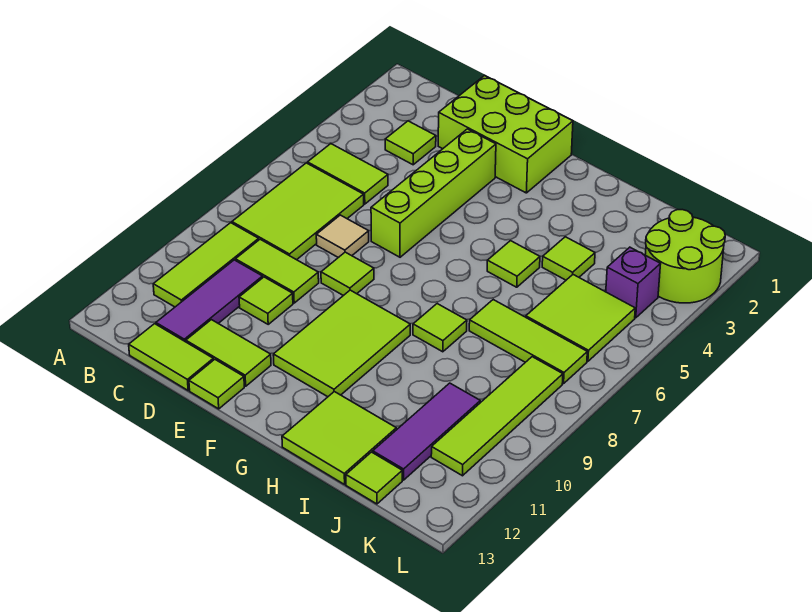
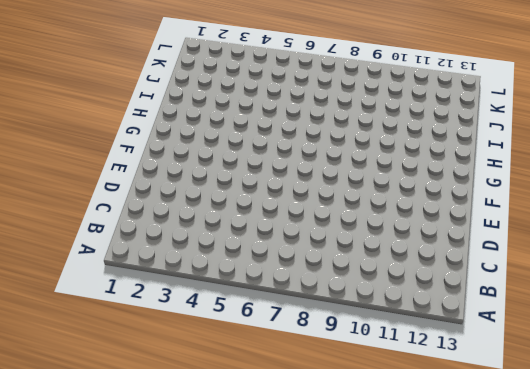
none -> lime 1x2 tile [307,144,388,204]
none -> lime 2x3 tile [232,163,364,260]
none -> lime 1x3 tile [153,223,259,307]

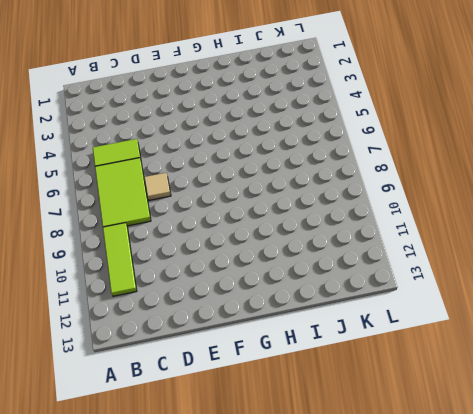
none -> lime 1x1 tile [385,121,436,165]
none -> lime 1x2 tile [236,239,319,303]
none -> purple 1x3 tile [156,260,263,342]

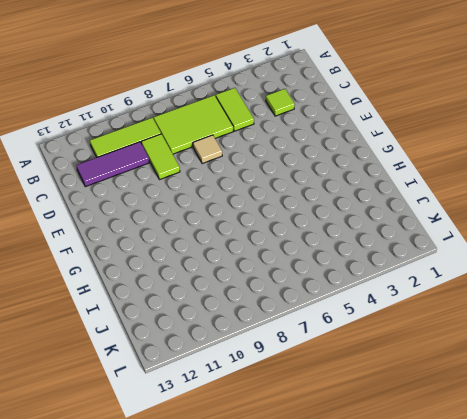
none -> lime 1x2 tile [129,324,213,390]
none -> lime 2x3 brick [438,76,573,193]
none -> lime 1x1 tile [239,277,293,324]

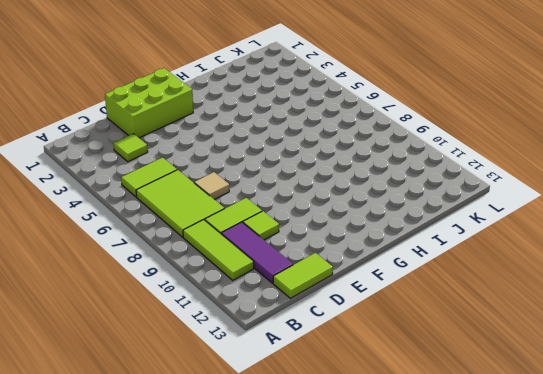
none -> lime 1x2 tile [186,320,271,386]
none -> lime 1x4 brick [371,129,496,257]
none -> lime 1x1 tile [321,252,374,296]

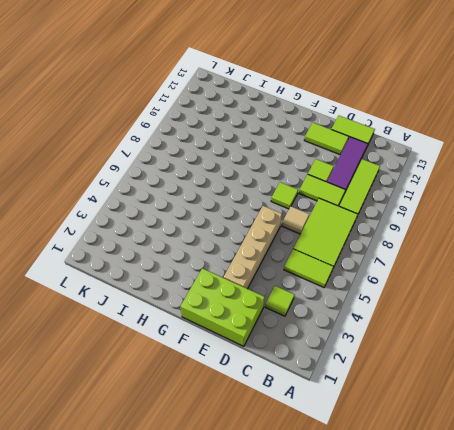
tan 1x4 brick [224,206,282,289] -> lime 1x4 brick [371,129,496,257]
none -> lime 1x1 tile [189,359,244,409]
none -> lime 2x3 tile [273,290,410,397]
none -> lime 1x1 tile [487,241,540,287]

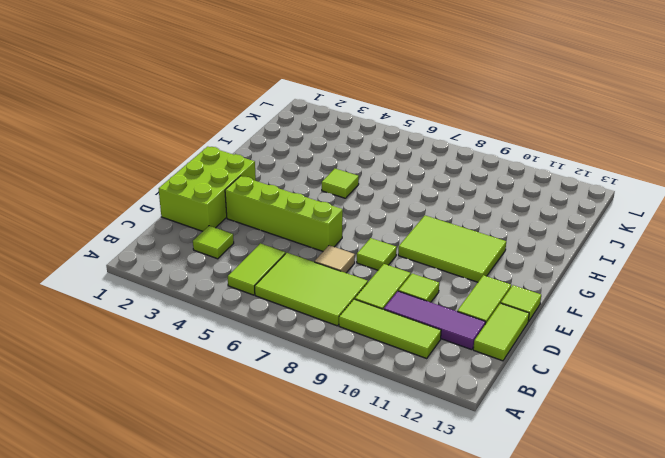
none -> lime 1x1 tile [413,304,467,352]
none -> lime 2x2 tile [282,392,396,484]
none -> lime 1x1 tile [542,237,595,280]

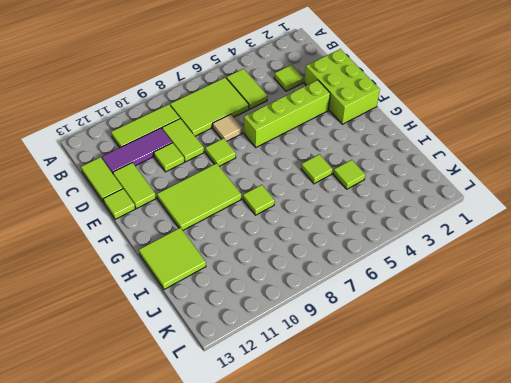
none -> lime 1x3 tile [469,300,587,384]
none -> lime 2x2 tile [526,275,635,361]
none -> purple 1x3 tile [373,383,480,480]

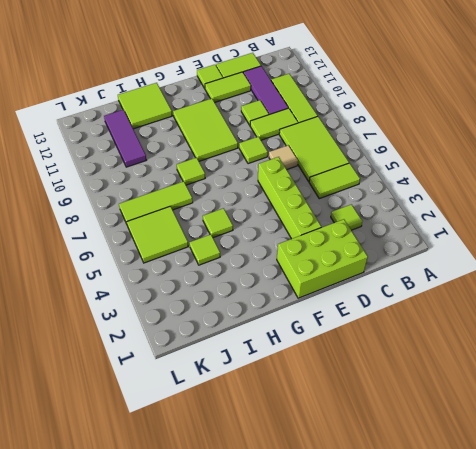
none -> lime 1x1 tile [346,452,402,504]
none -> lime 2x2 round brick [645,210,725,303]
none -> purple 1x1 brick [606,247,660,318]

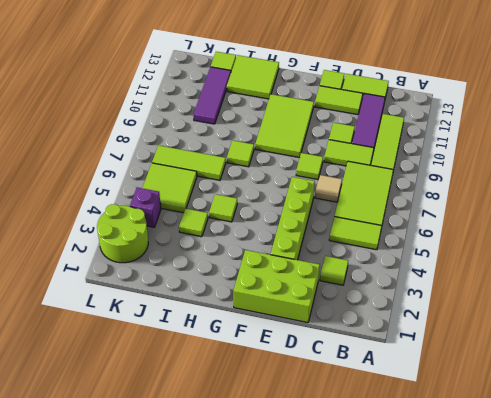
none -> lime 1x4 tile [431,357,563,476]

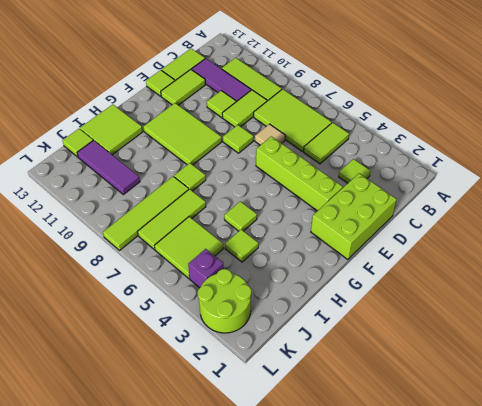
lime 1x4 tile [103,177,189,250] -> lime 1x4 tile turned to [431,357,563,476]

